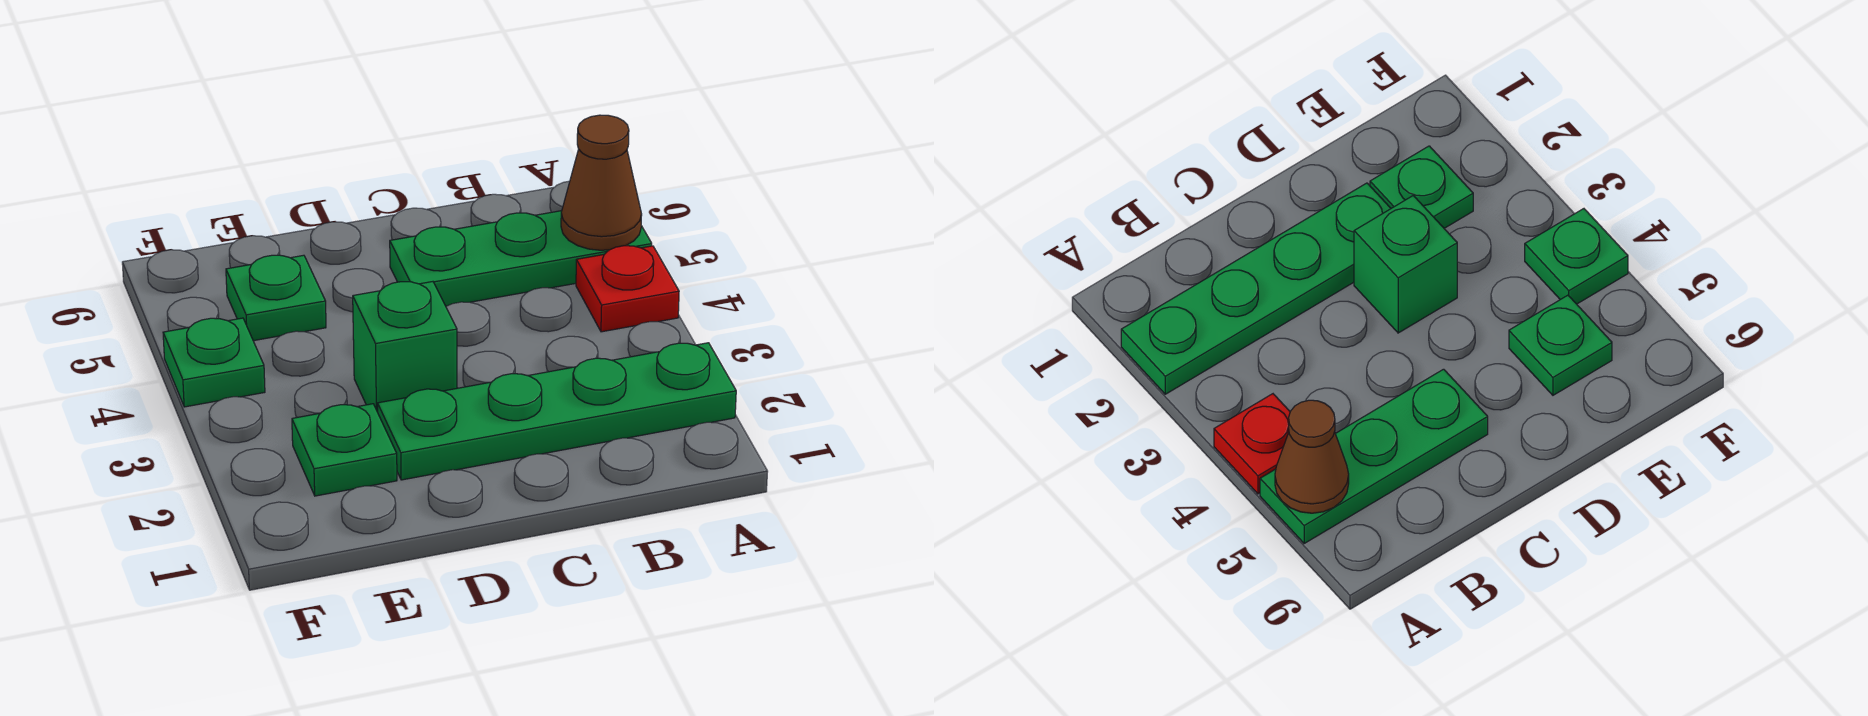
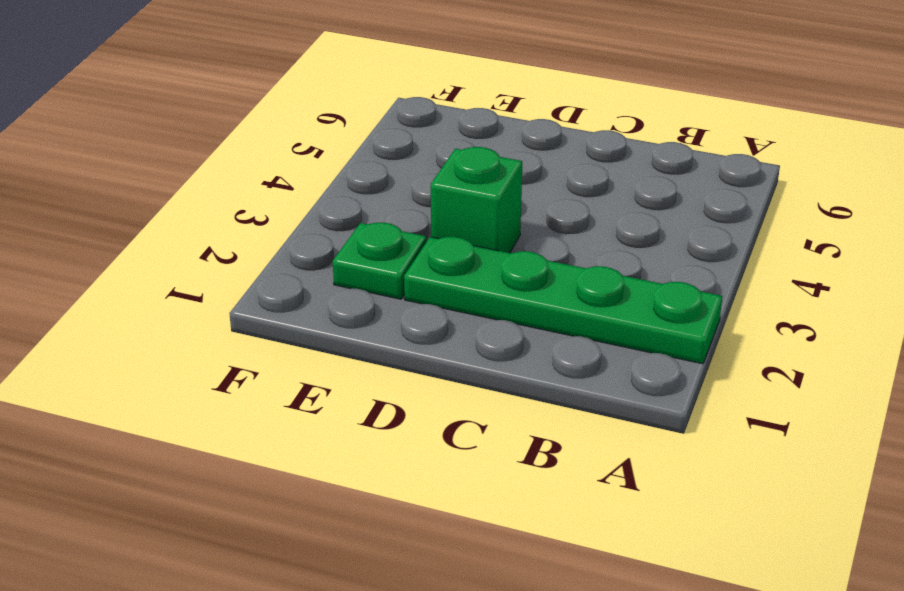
none -> red 1x1 plate [576,246,679,332]
none -> green 1x3 plate [390,211,652,306]

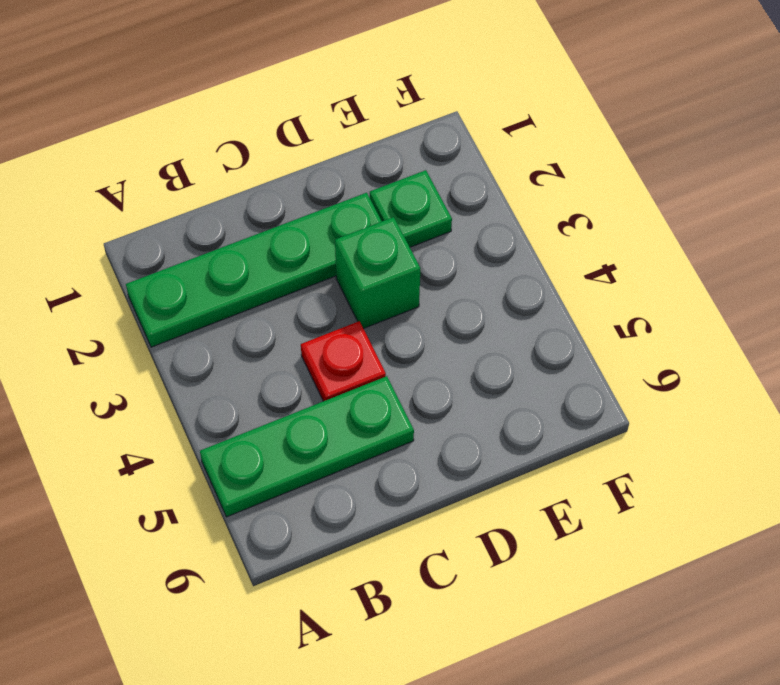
red 1x1 plate [301,321,386,401] -> red 1x1 plate moved to [576,246,679,332]
none -> green 1x1 plate [226,255,326,341]
none -> green 1x1 plate [163,318,265,407]

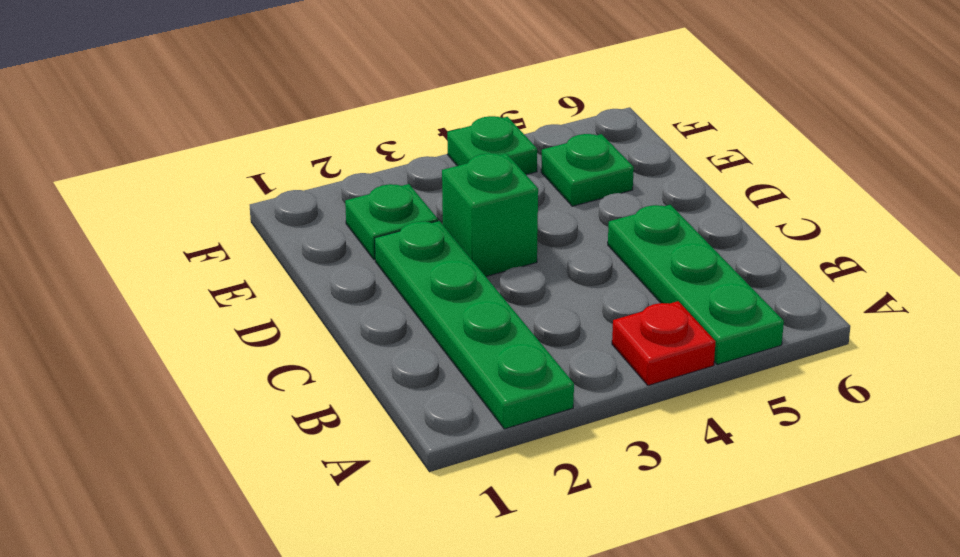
none -> brown 1x1 cone [561,115,642,250]

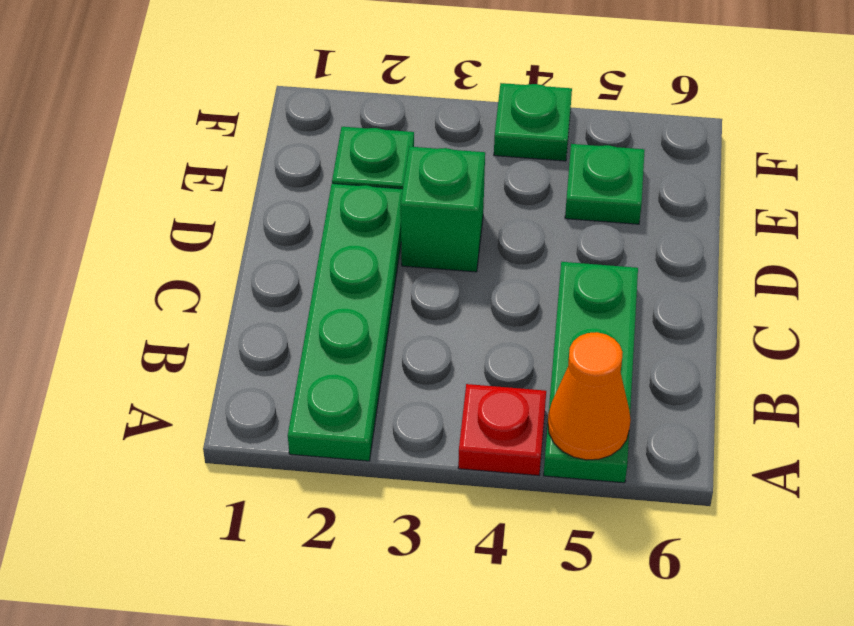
orange 1x1 cone [548,332,631,460] -> brown 1x1 cone [561,115,642,250]

